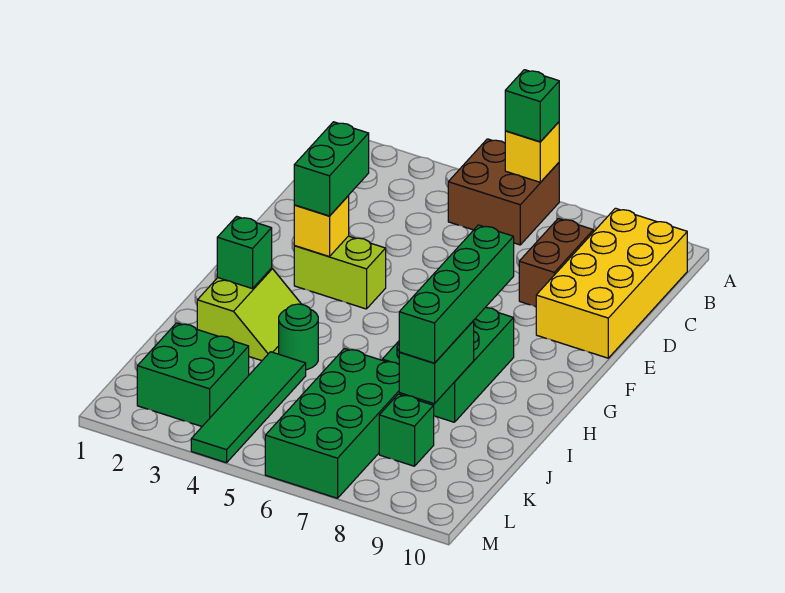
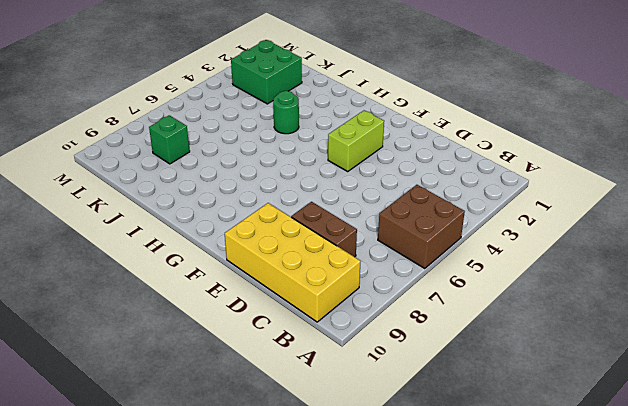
none -> green 2x3 brick [382,308,514,422]
none -> lime 2x2 slope [197,268,302,361]
none -> green 1x4 tile [191,352,306,463]

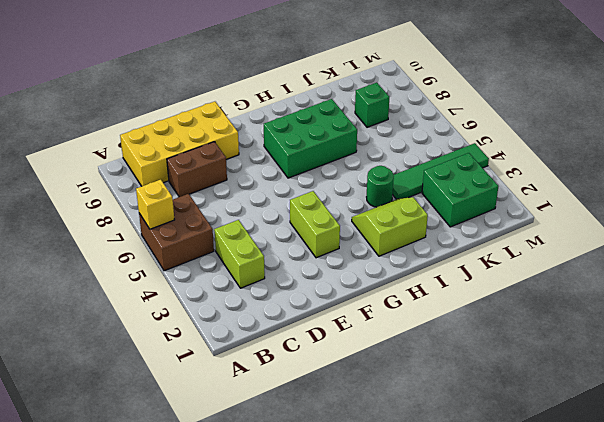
lime 1x2 brick [214,220,265,288] -> none
none -> green 2x4 brick [265,348,408,498]
none -> yellow 1x1 brick [294,196,349,257]
none -> green 1x1 brick [217,216,272,289]

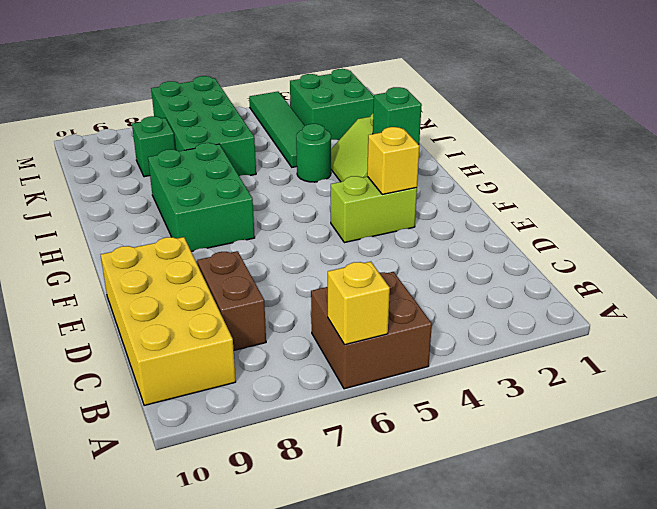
none -> green 1x2 brick [399,321,474,404]
none -> green 1x1 brick [505,70,559,142]
none -> green 1x2 brick [294,122,369,216]

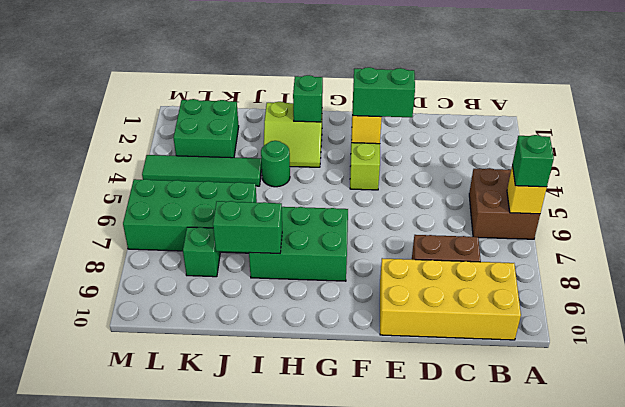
none -> green 1x4 brick [399,225,514,363]

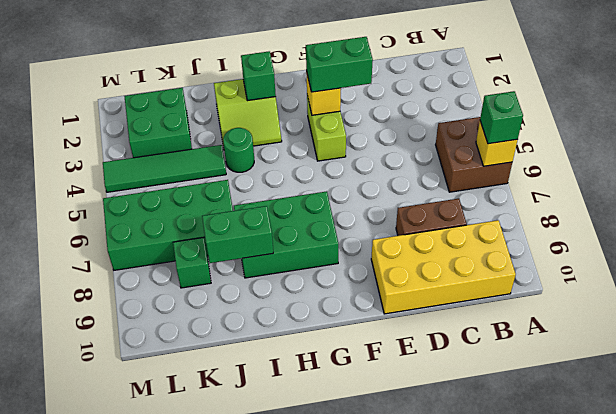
none -> green 1x4 brick [399,225,514,363]

